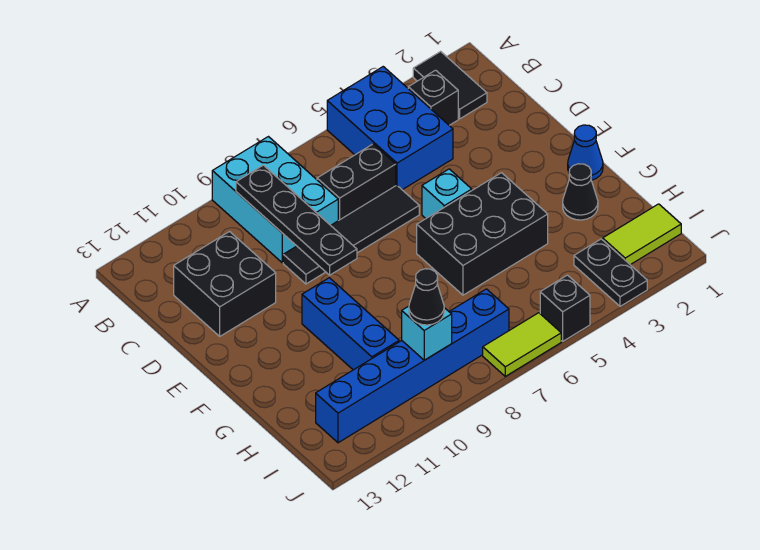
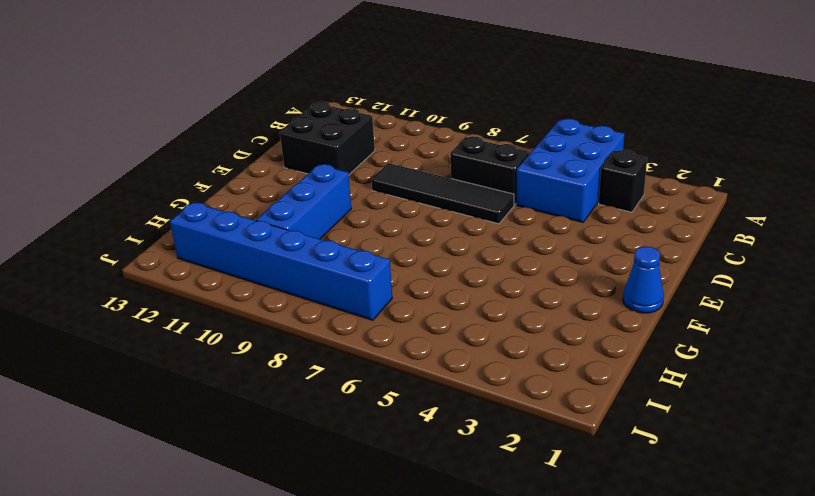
none -> black 1x2 tile [413,51,487,119]
none -> cyan 2x3 brick [212,137,338,263]
none -> cyan 1x1 brick [422,169,472,218]

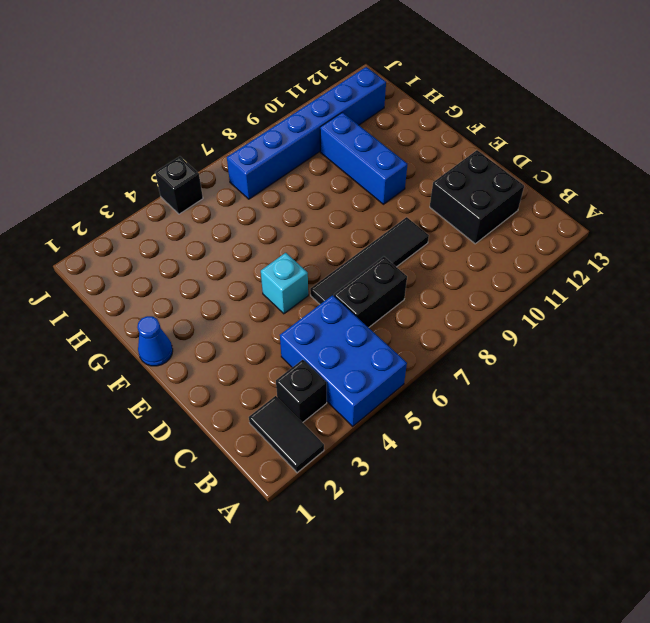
none -> cyan 2x3 brick [212,137,338,263]
none -> black 2x3 brick [417,173,548,295]
none -> black 1x1 cone [563,164,598,220]

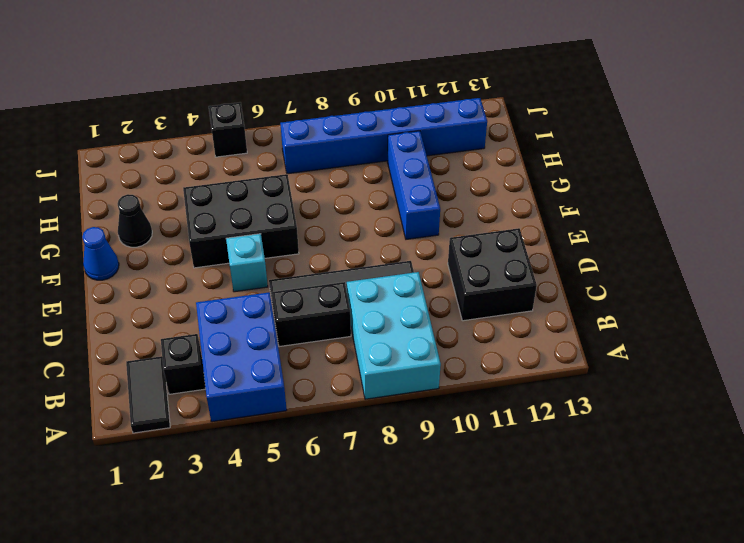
none -> lime 1x2 tile [603,204,681,265]
none -> black 1x2 plate [574,239,647,306]
none -> lime 1x2 tile [483,313,561,376]

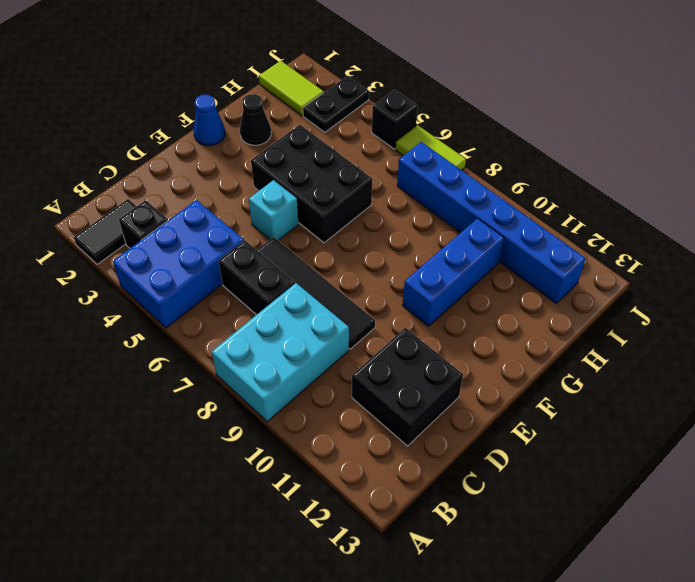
none -> black 1x4 plate [236,165,357,275]
none -> cyan 1x1 brick [402,306,452,360]
none -> black 1x1 cone [409,269,444,325]

